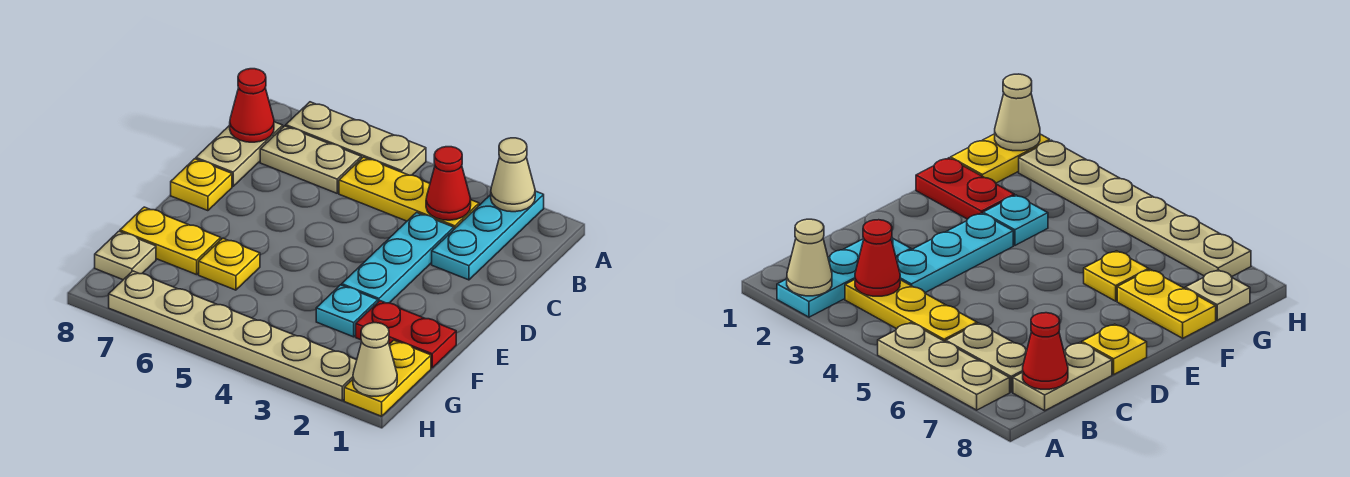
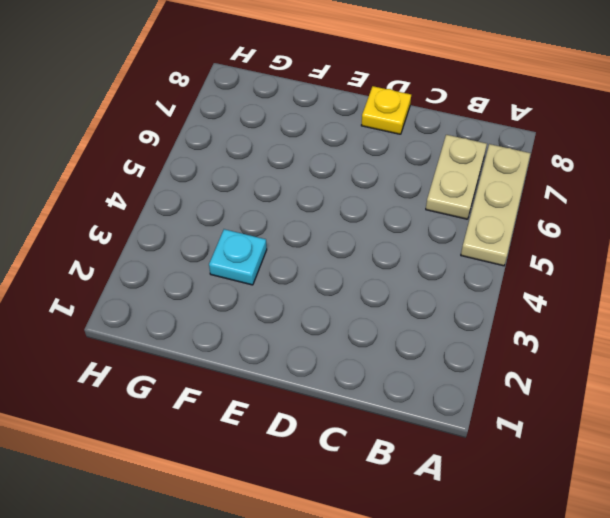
none -> cyan 1x3 plate [432,191,544,280]
none -> yellow 1x3 plate [339,157,479,229]
none -> tan 1x2 plate [196,122,283,186]

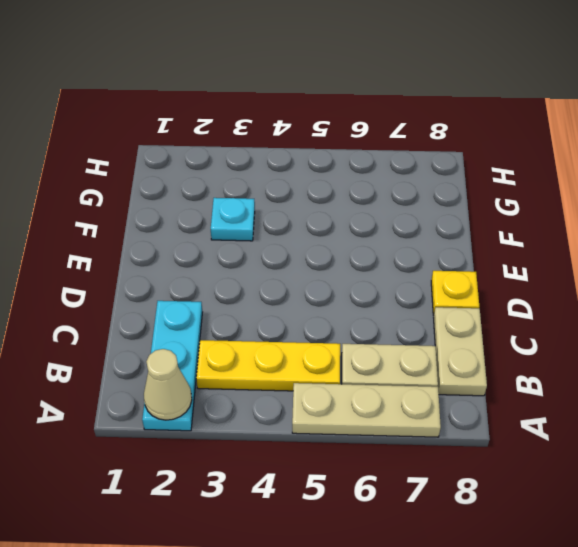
none -> cyan 1x3 plate [342,213,454,303]
none -> red 1x2 plate [356,301,456,368]
none -> yellow 1x1 plate [199,238,260,290]

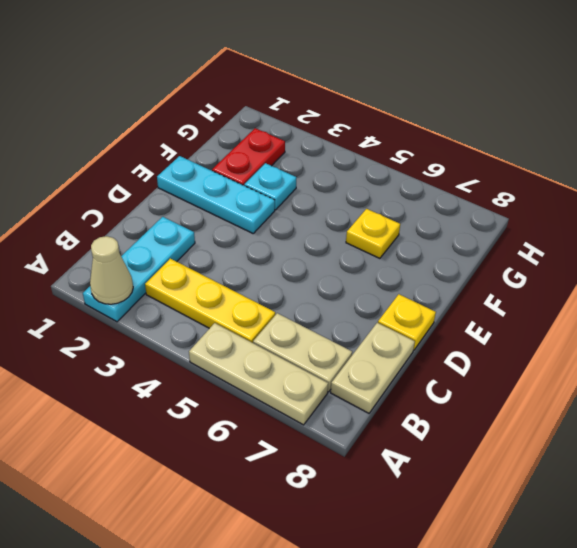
cyan 1x3 plate [157,156,275,233] -> cyan 1x3 plate turned to [342,213,454,303]
red 1x2 plate [212,128,285,185] -> red 1x2 plate turned to [356,301,456,368]
none -> yellow 1x2 plate [120,207,221,275]
none -> yellow 1x2 plate [344,340,431,416]
none -> tan 1x1 plate [95,231,156,280]

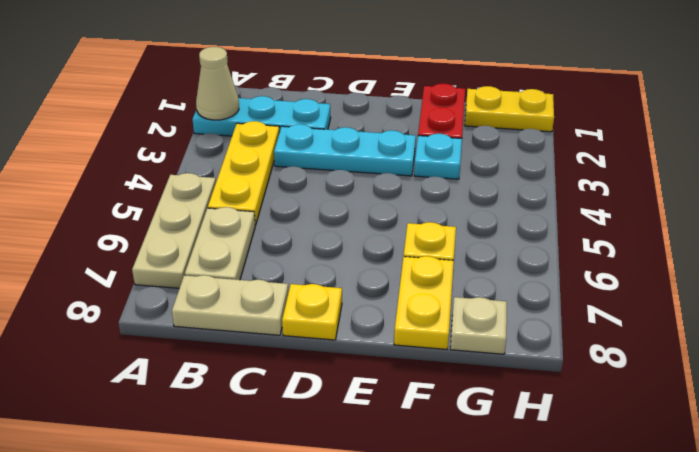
none -> tan 1x6 plate [109,271,357,401]
none -> red 1x1 cone [426,147,471,220]
none -> red 1x1 cone [230,69,274,142]

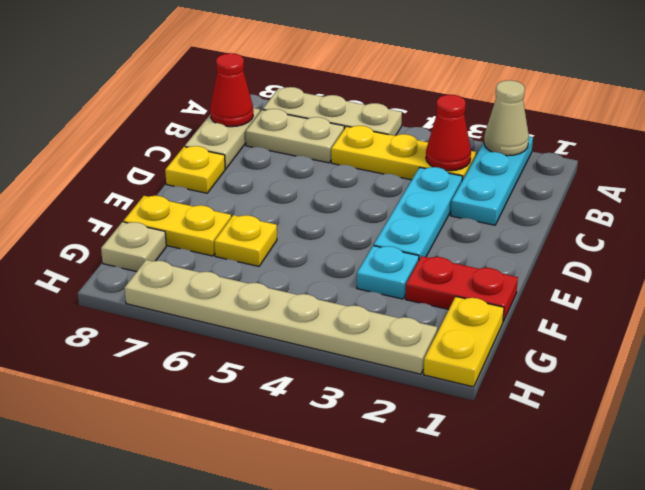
none -> tan 1x1 cone [353,323,397,396]

